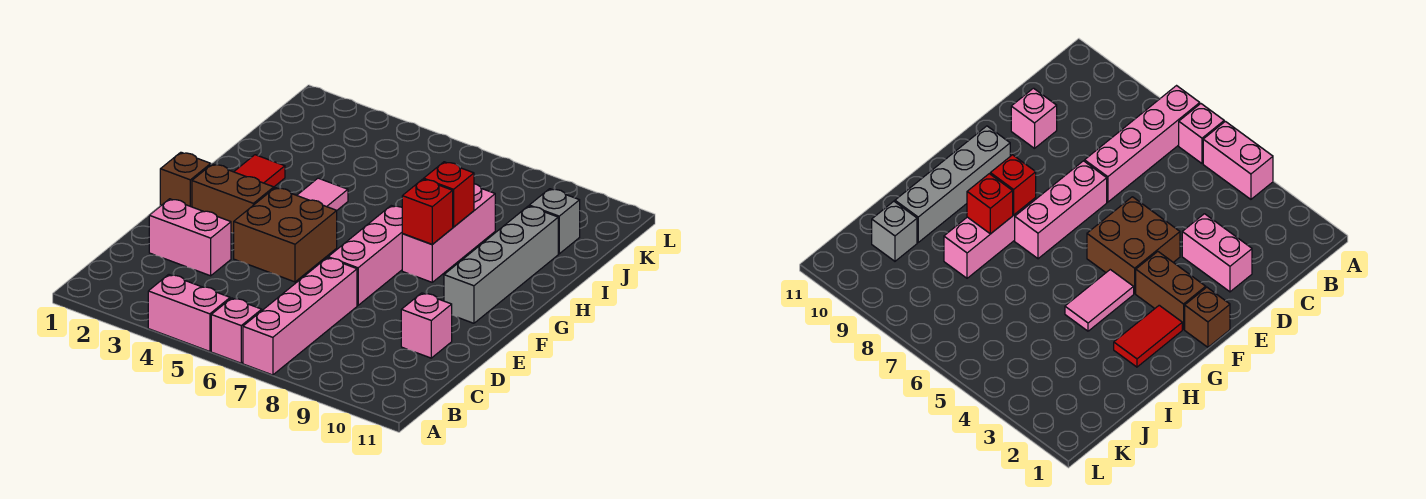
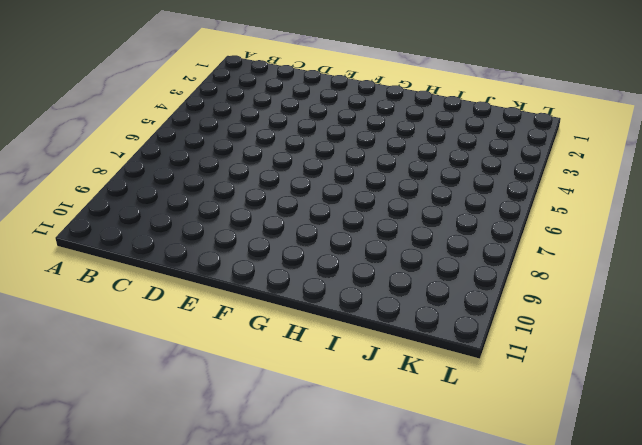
none -> pink 1x2 brick [148,275,230,352]
none -> pink 1x1 brick [211,298,262,363]
none -> pink 1x4 brick [243,258,357,375]

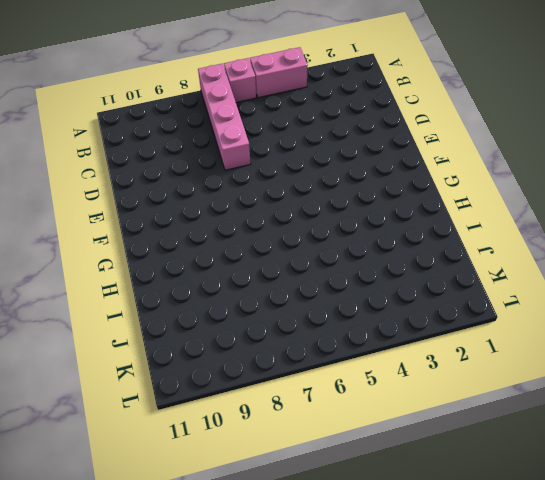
none -> pink 1x2 brick [149,199,231,276]
none -> pink 1x1 brick [401,293,452,358]
none -> brown 2x2 brick [234,188,337,282]

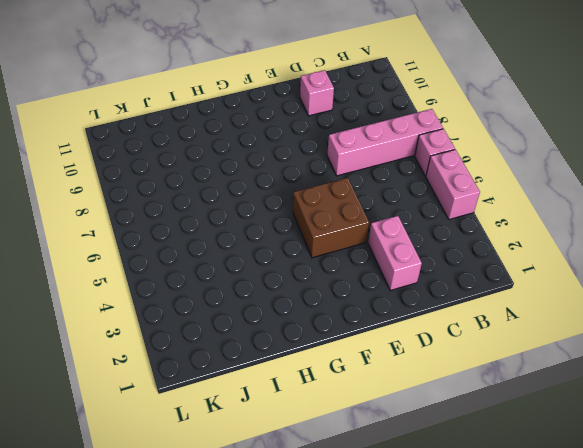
none -> pink 1x3 brick [328,206,403,305]
none -> brown 1x1 brick [160,152,211,207]
none -> brown 1x2 brick [192,164,274,233]

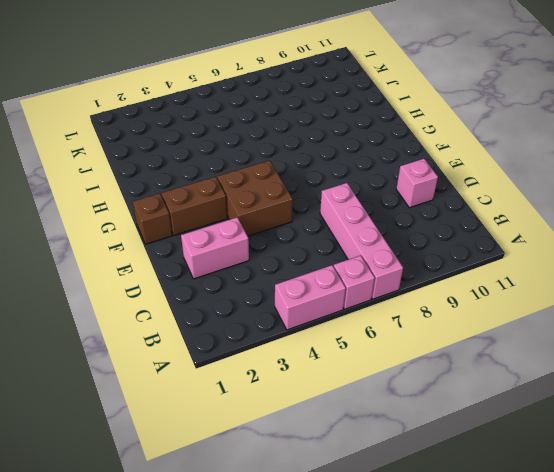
none -> pink 1x3 brick [328,206,403,305]
none -> grey 1x4 brick [444,206,558,323]
none -> red 1x2 tile [234,155,285,187]

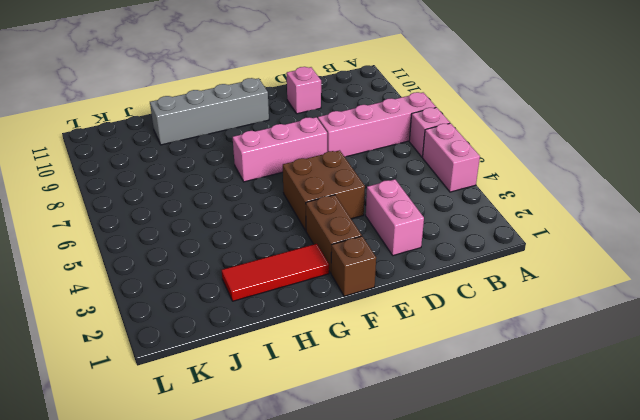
red 1x3 tile [222,244,329,301] -> red 1x2 tile [234,155,285,187]
none -> pink 1x2 tile [297,178,348,211]
none -> pink 1x3 brick [402,184,495,282]
none -> grey 1x1 brick [529,189,580,254]

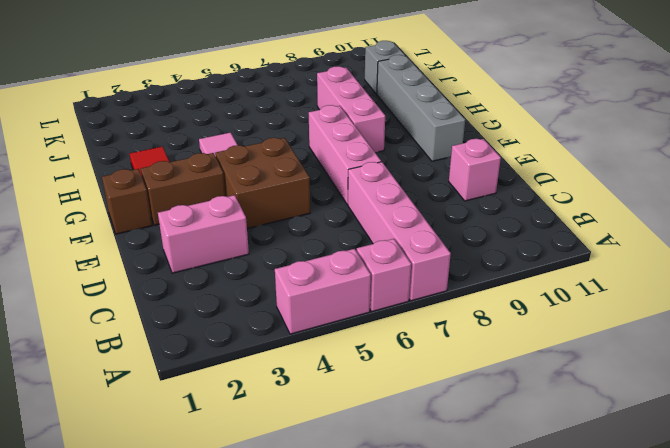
none -> red 1x1 brick [402,179,453,244]
none -> red 1x1 brick [424,162,474,227]

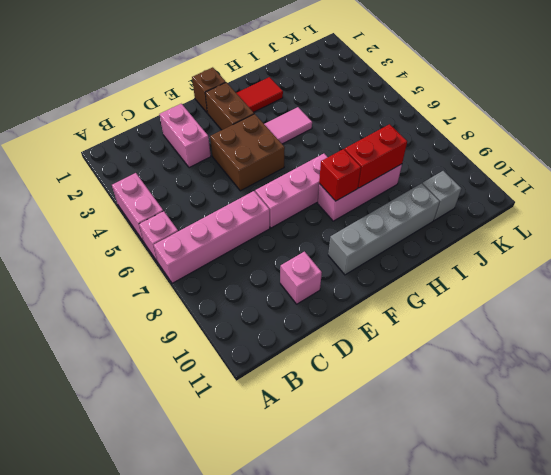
red 1x2 brick [345,124,407,188] -> red 1x1 brick [424,162,474,227]

